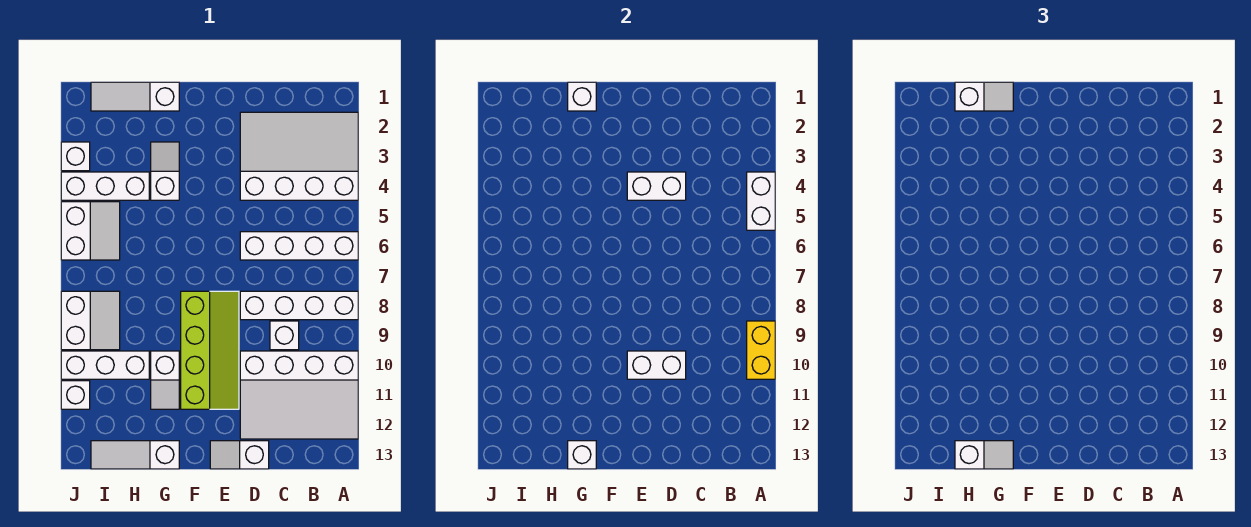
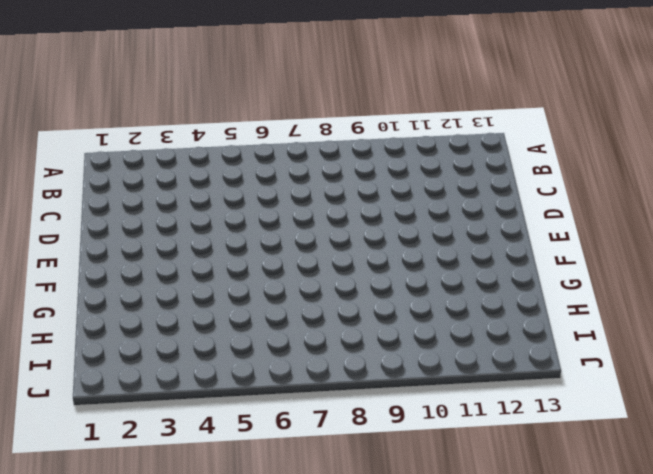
none -> white 3x4 slope [240,112,358,200]
none -> white 1x4 brick [240,232,358,260]
none -> white 1x4 brick [240,291,358,320]

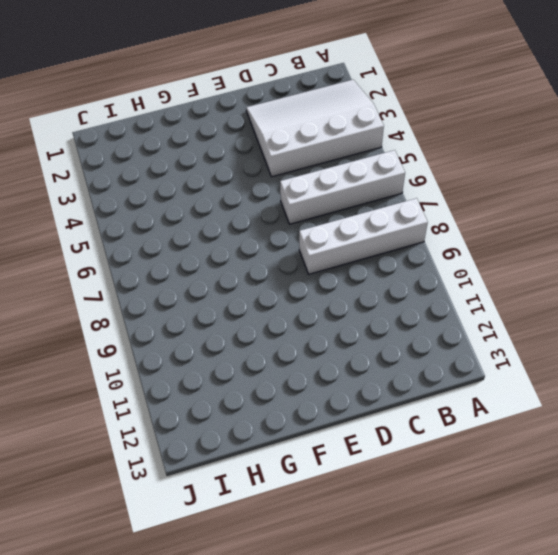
none -> white 3x4 slope [240,351,358,439]
none -> white 1x1 brick [270,321,299,350]
none -> white 1x2 slope [210,441,269,469]

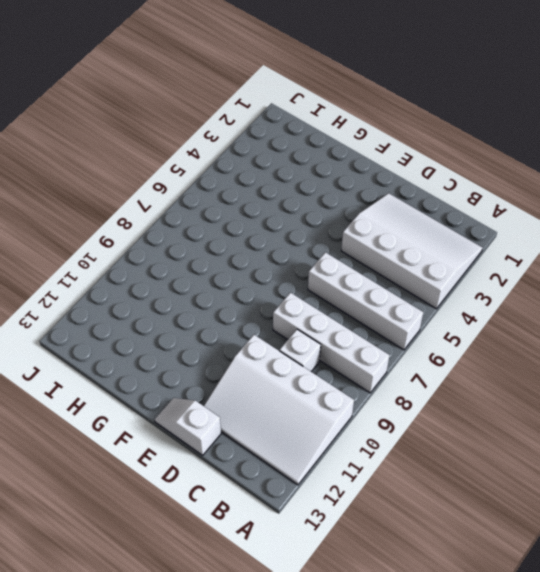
none -> lime 2x4 slope [181,291,239,409]
none -> white 1x3 slope [91,82,179,111]
none -> white 1x2 slope [151,142,179,200]

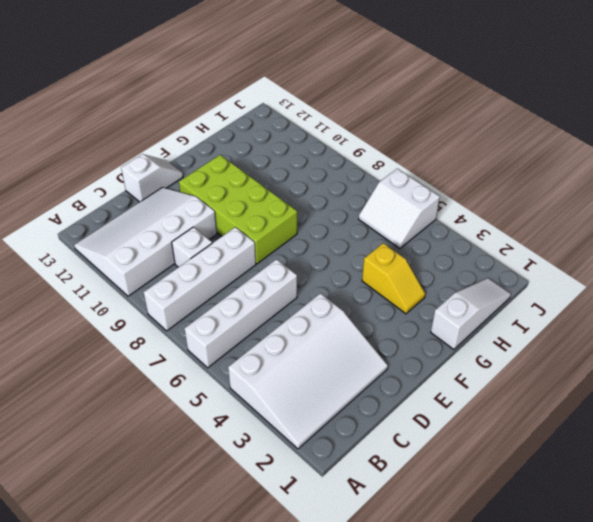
lime 2x4 brick [179,155,297,264] -> lime 2x4 slope [181,291,239,409]
yellow 1x2 slope [362,243,425,314] -> white 1x2 slope [151,142,179,200]
none -> white 1x2 slope [151,351,179,409]
none -> white 1x3 slope [91,441,179,469]
none -> white 1x3 brick [61,172,149,200]

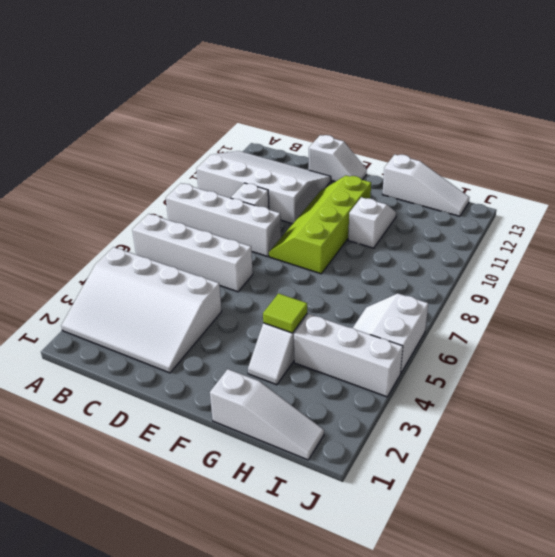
lime 1x1 tile [263,293,307,333] -> none
none -> white 1x3 brick [61,351,149,379]
none -> white 2x2 slope [61,291,120,350]
none -> white 1x1 brick [61,142,90,171]

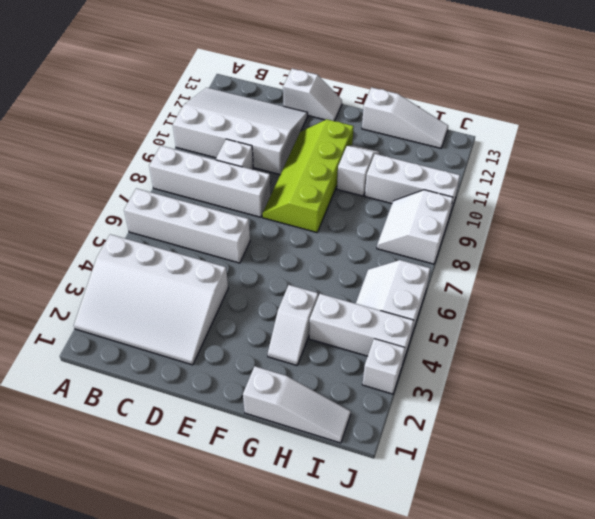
none -> white 1x1 brick [61,381,90,409]
none -> white 1x2 brick [747,172,775,230]
none -> yellow 1x2 brick [747,321,775,379]

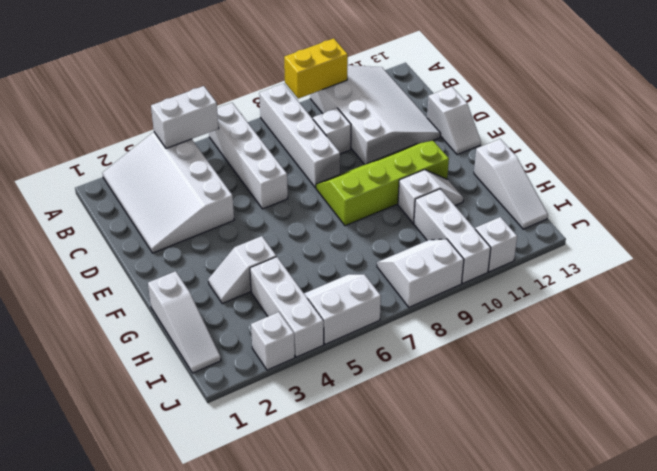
none -> white 1x2 brick [627,172,686,200]
none -> white 1x2 brick [627,351,686,379]
none -> white 1x1 brick [568,82,596,111]

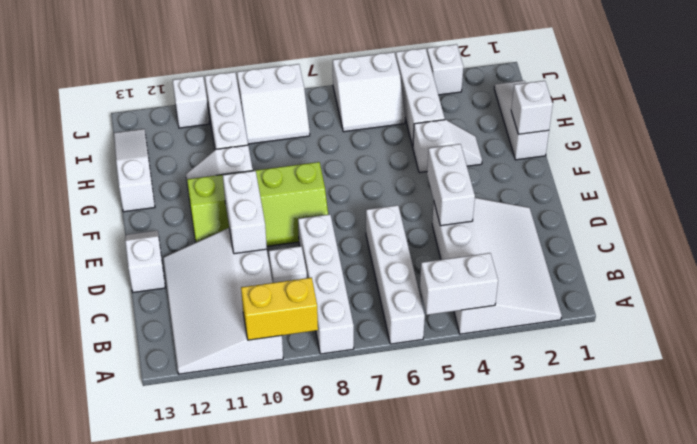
none -> white 1x1 brick [568,441,596,469]
none -> white 1x2 slope [955,82,1013,111]
none -> white 1x2 slope [955,441,1013,469]

